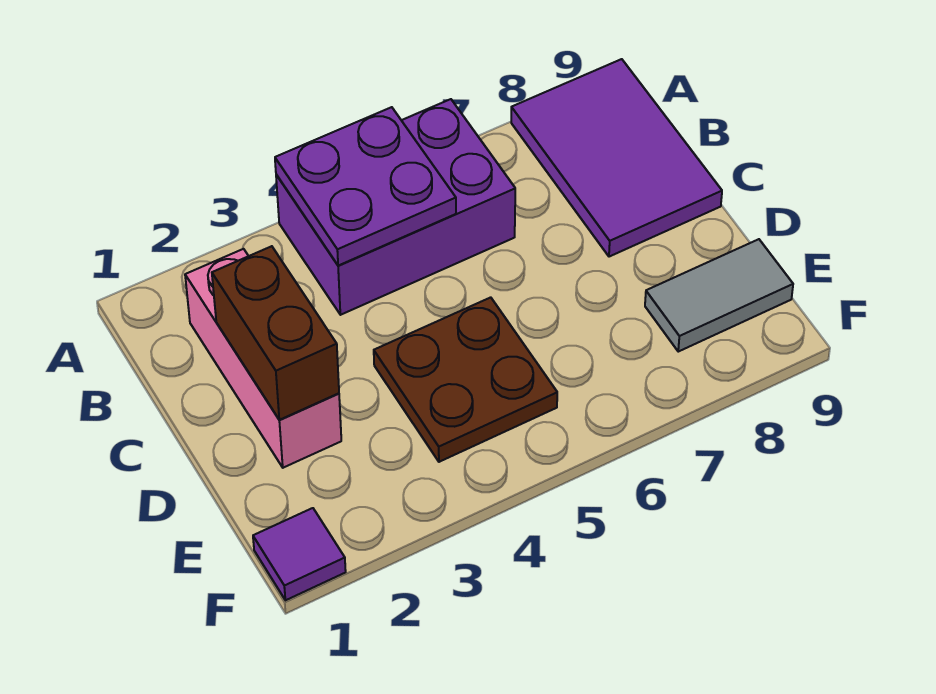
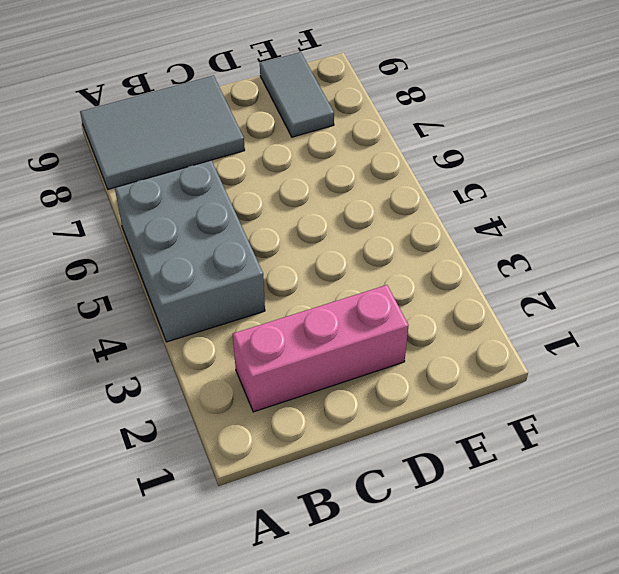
grey 2x3 brick [115,160,265,342] -> purple 2x3 brick [276,99,515,315]
grey 2x3 tile [80,76,245,189] -> purple 2x3 tile [511,59,722,257]
none -> brown 2x2 plate [374,297,557,462]
none -> purple 1x1 tile [253,508,346,600]

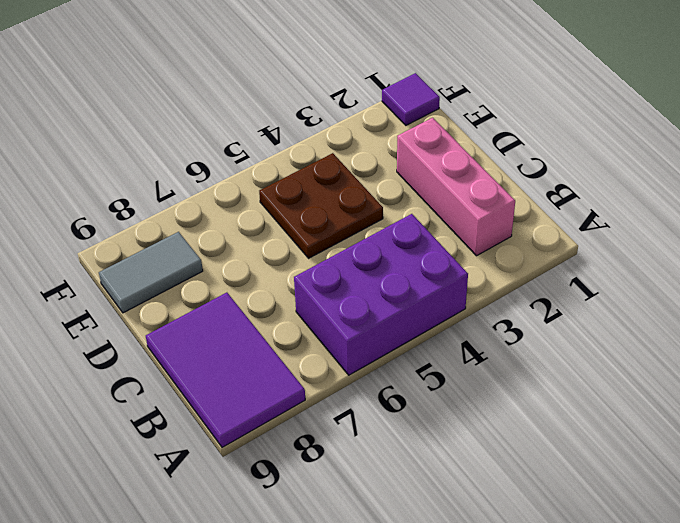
none -> purple 2x2 plate [275,107,456,266]
none -> brown 1x2 brick [212,246,339,420]

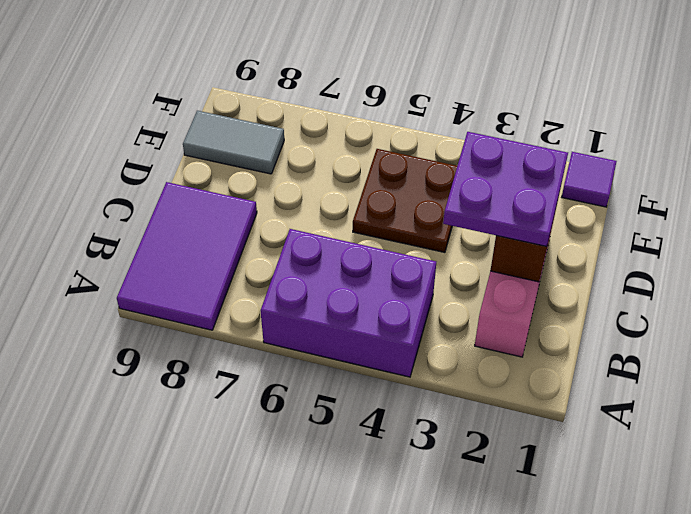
purple 2x2 plate [443,132,568,246] -> purple 2x2 plate moved to [275,107,456,266]

